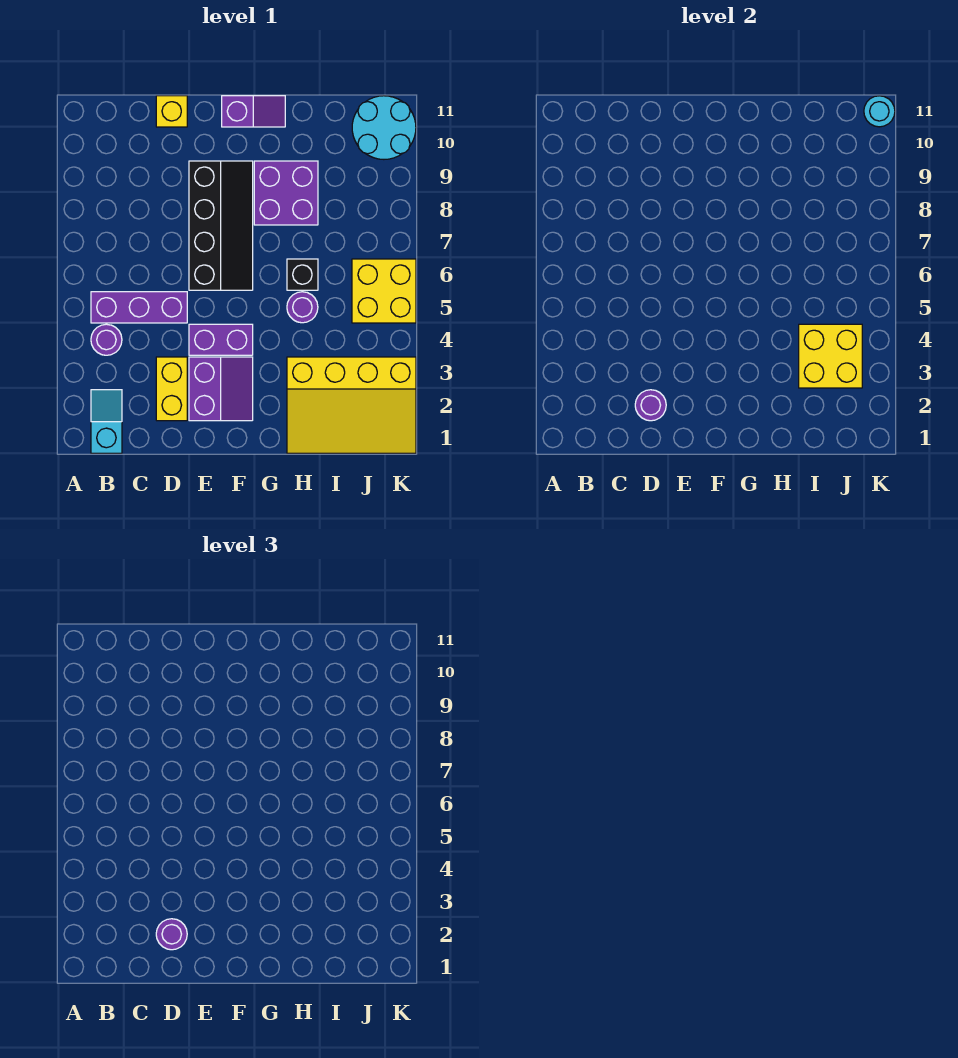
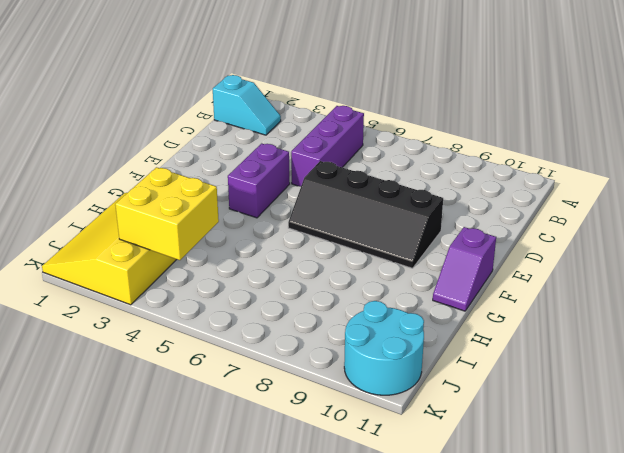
none -> purple 1x1 round brick [91,324,122,355]
none -> yellow 1x2 brick [156,357,187,421]
none -> yellow 1x1 brick [156,96,187,127]

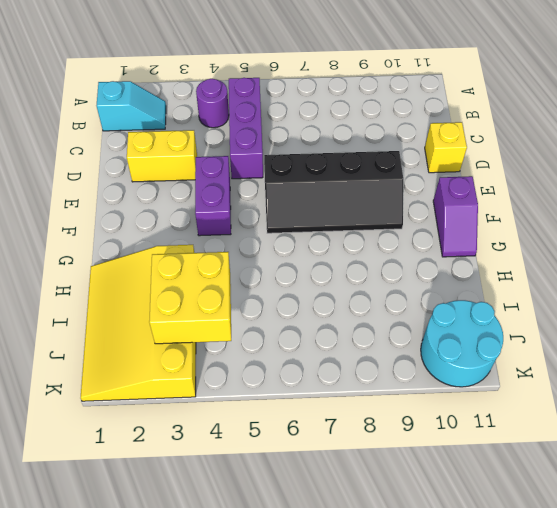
none -> purple 2x2 slope [189,357,253,421]
none -> purple 2x2 brick [254,161,318,225]
none -> purple 1x1 round brick [287,292,318,323]

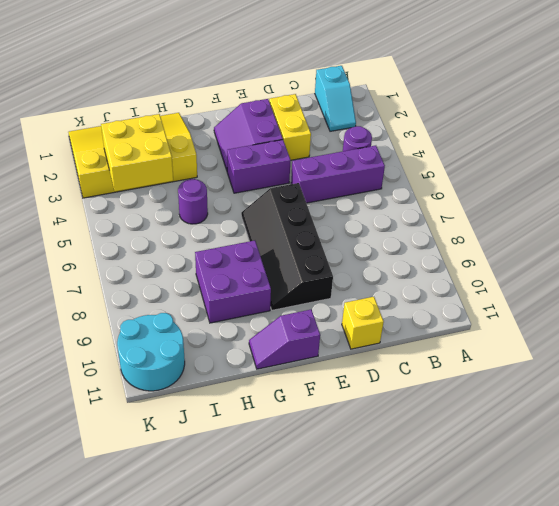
none -> black 1x1 brick [287,259,318,290]
none -> yellow 2x2 brick [352,259,416,323]
none -> purple 1x1 round brick [635,390,666,421]

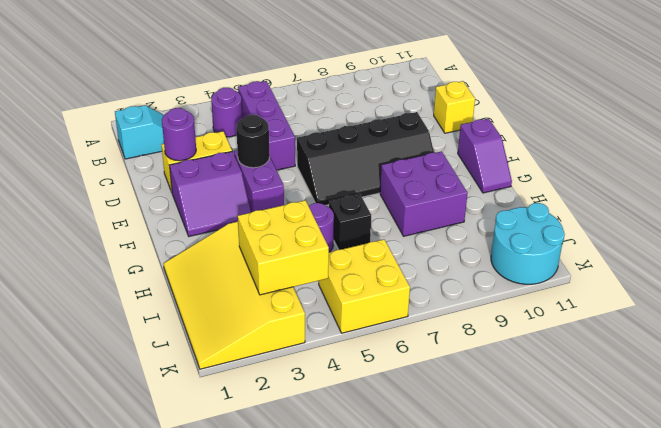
black 1x1 round brick [236,115,270,168] -> none
none -> cyan 1x1 round brick [864,96,895,127]
none -> purple 1x1 round brick [156,919,187,950]

